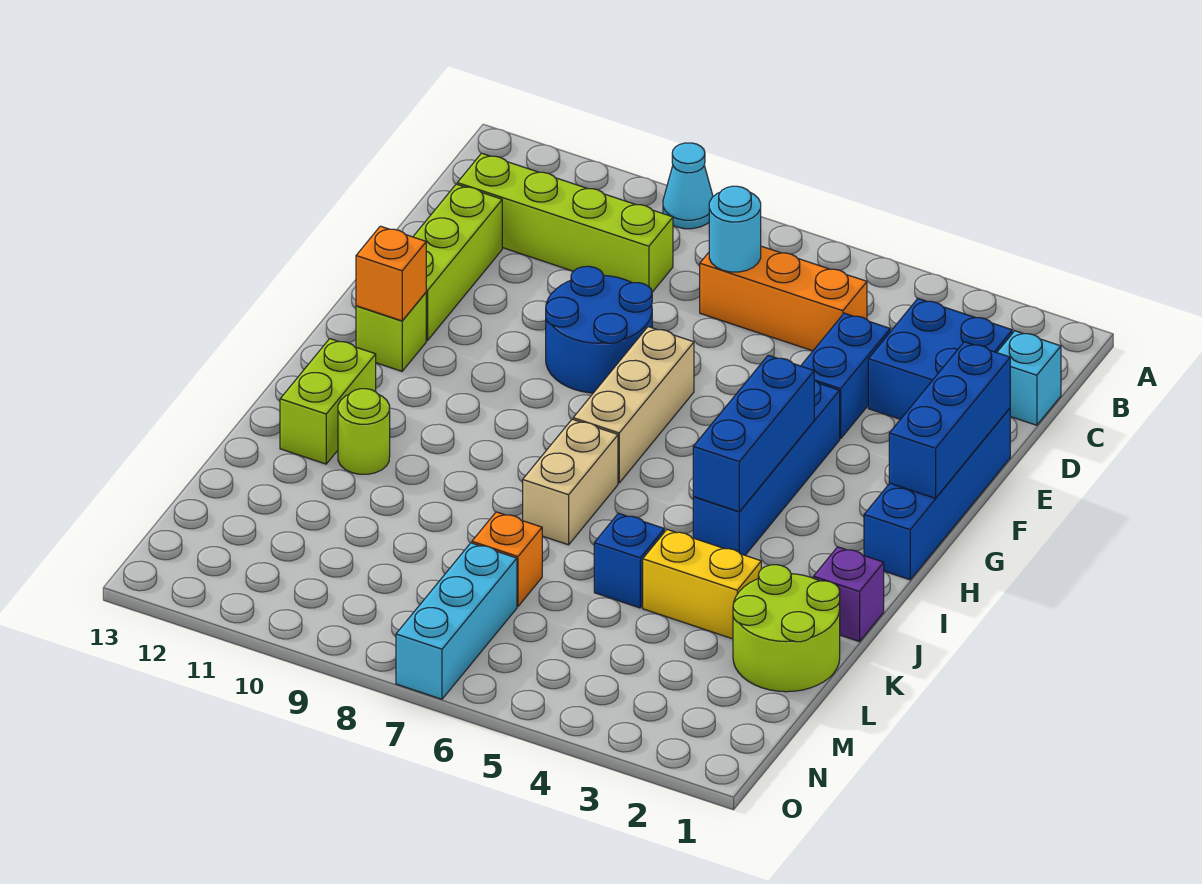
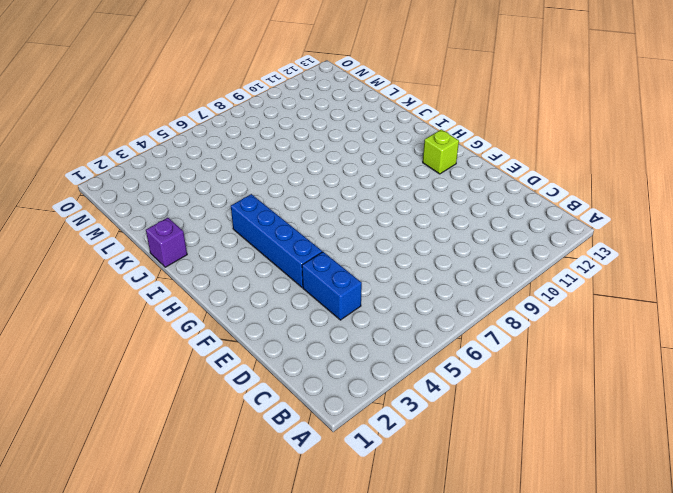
none -> cyan 1x1 cone [663,143,713,229]
none -> cyan 1x1 brick [997,331,1061,425]
none -> blue 2x2 brick [868,299,1012,419]

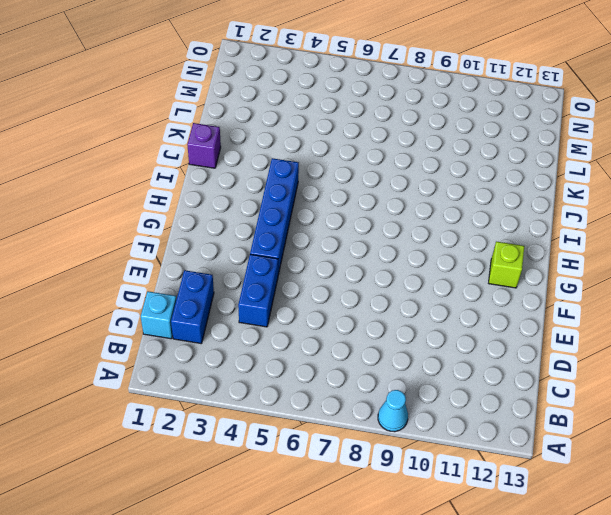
blue 1x2 brick [171,270,214,344] -> blue 2x2 brick [868,299,1012,419]
none -> orange 1x3 brick [700,246,867,351]
none -> lime 1x4 brick [457,153,673,292]
none -> lime 1x3 brick [413,184,502,341]

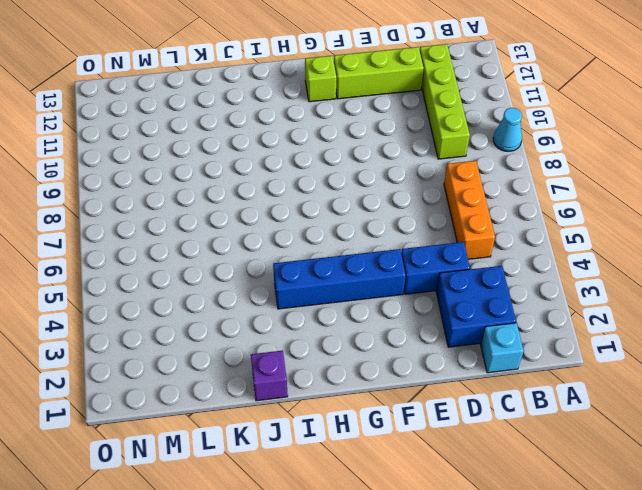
none -> blue 1x4 brick [864,408,1010,580]
none -> blue 2x2 round brick [546,266,652,393]
none -> tan 1x3 brick [573,327,694,483]

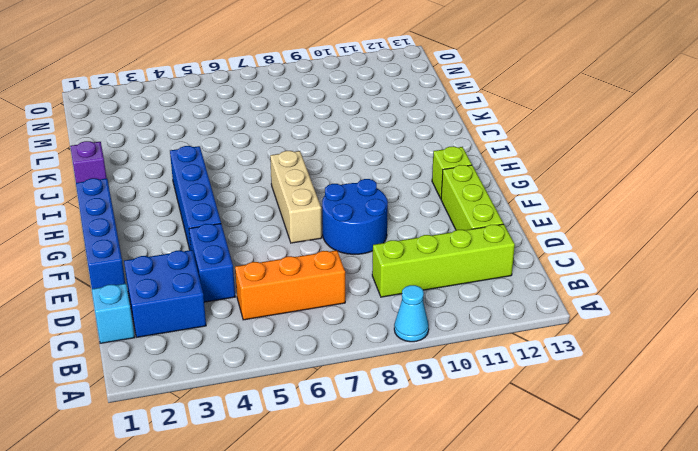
none -> tan 1x2 brick [523,419,618,545]
none -> lime 1x2 brick [280,339,376,464]
none -> lime 1x1 round brick [338,389,390,474]

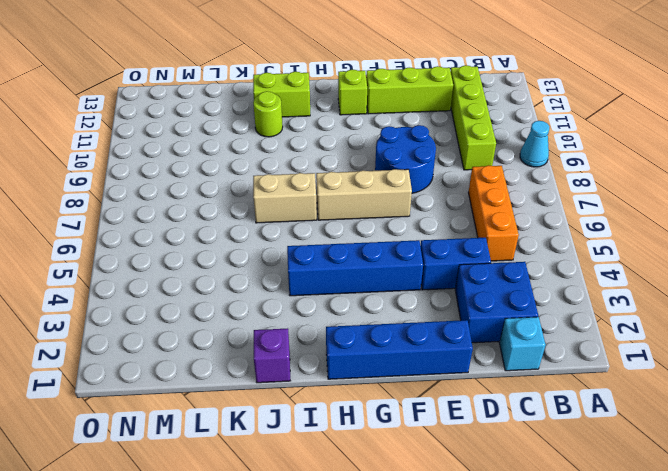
none -> lime 2x2 round brick [733,565,840,692]
none -> yellow 1x2 brick [643,530,761,639]
none -> blue 1x1 brick [594,513,664,608]

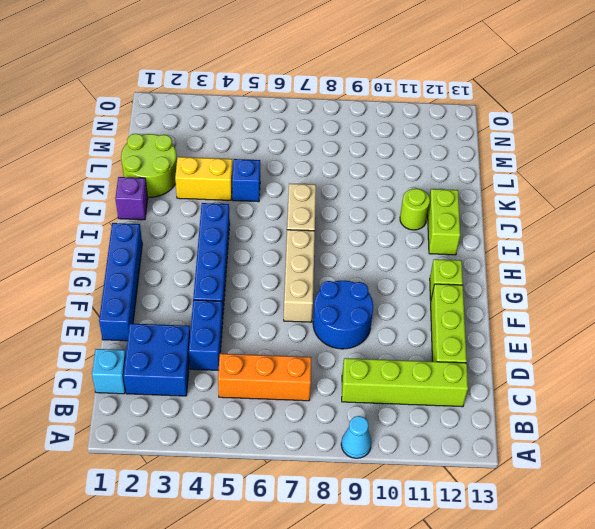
none -> orange 1x1 brick [472,512,542,607]
none -> cyan 1x3 brick [396,543,517,699]
none -> cyan 1x1 round brick [709,186,761,272]

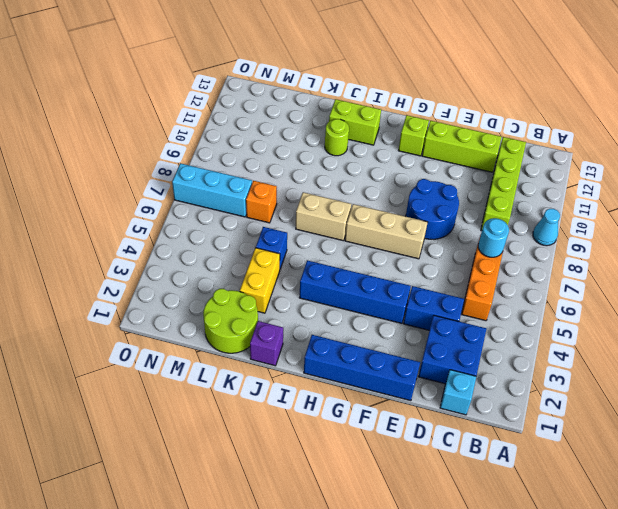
none -> blue 1x3 brick [889,342,1010,498]
none -> blue 1x3 brick [693,355,814,512]
none -> orange 1x1 brick [356,226,426,321]

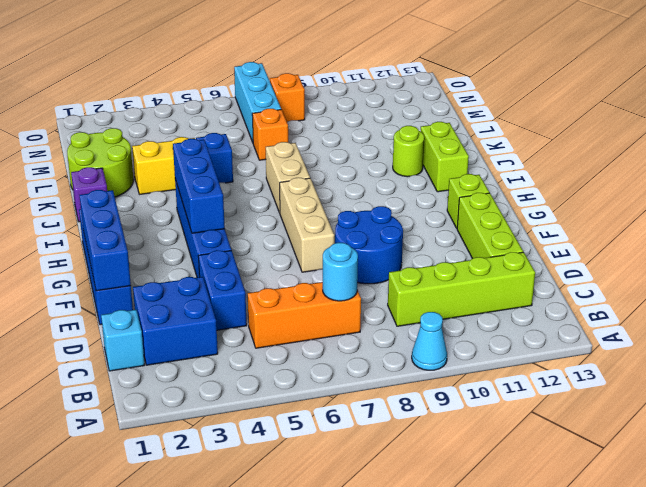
orange 1x1 brick [270,73,305,122] -> orange 1x1 brick moved to [356,226,426,321]

